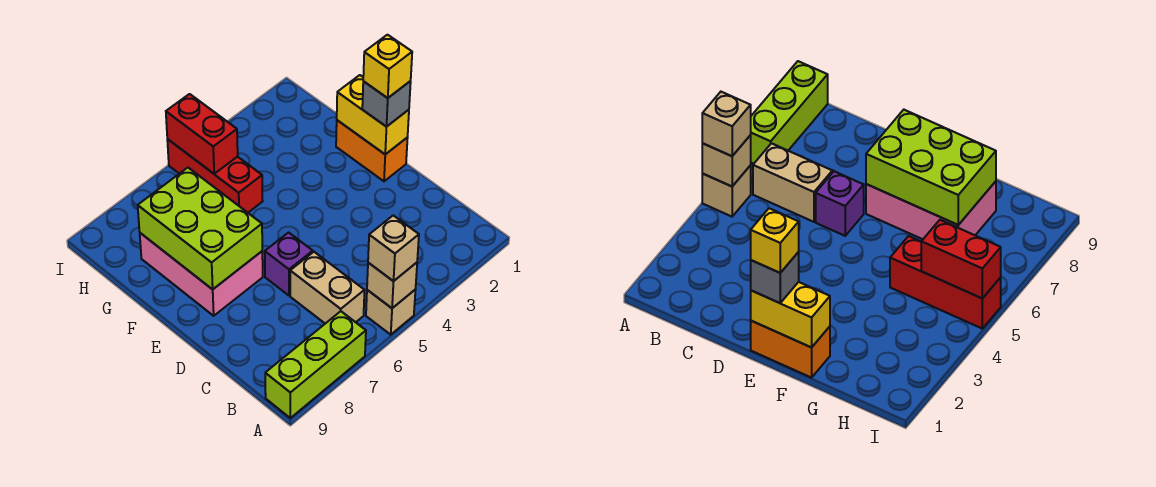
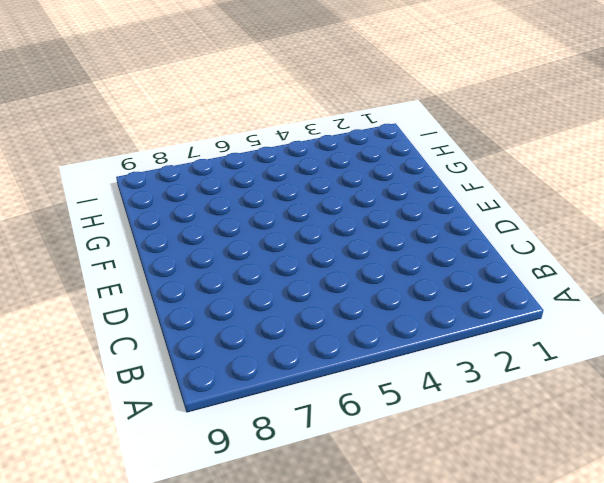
none -> tan 1x1 brick [366,289,416,335]
none -> lime 1x3 brick [265,311,366,418]
none -> tan 1x2 brick [290,252,365,324]

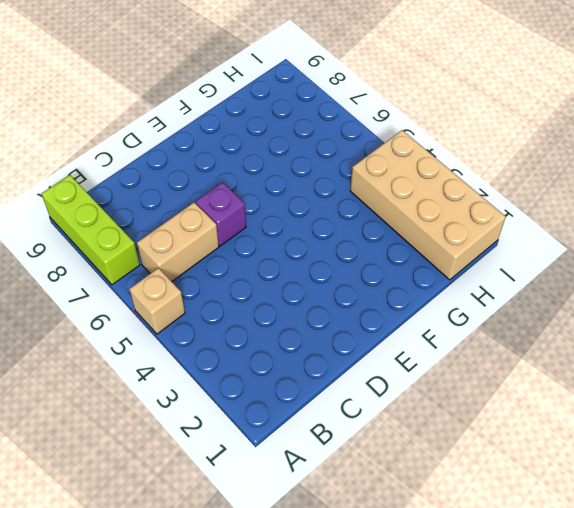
tan 2x4 brick [350,130,506,280] -> none
none -> orange 1x2 brick [336,120,408,181]
none -> pink 2x3 brick [140,233,263,316]
none -> red 1x3 brick [167,139,263,213]

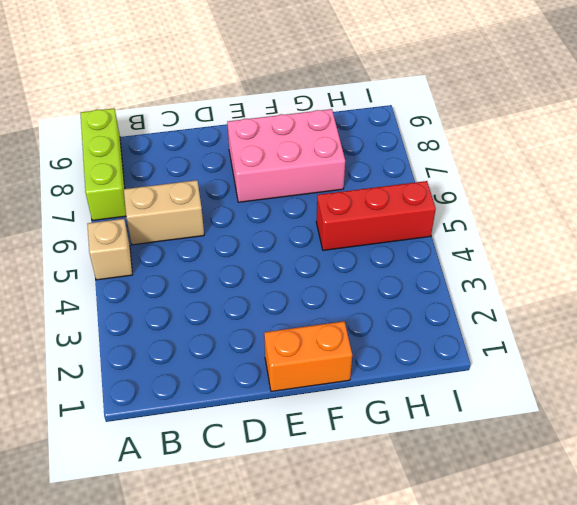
none -> purple 1x1 brick [265,233,313,295]
none -> tan 1x1 brick [367,263,417,308]
none -> yellow 1x2 brick [337,75,409,154]

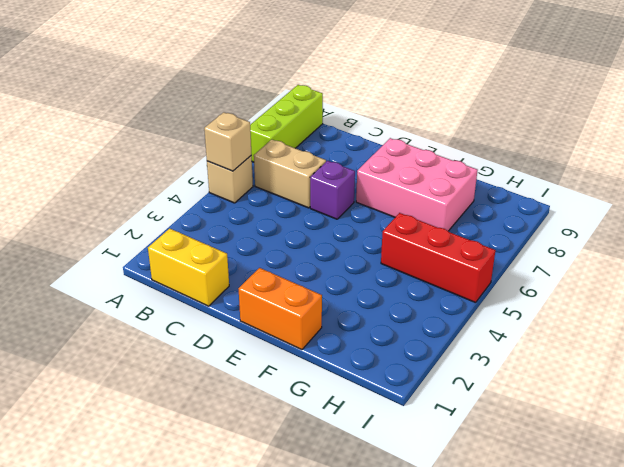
yellow 1x2 brick [148,229,229,306] -> yellow 1x2 brick moved to [337,75,409,154]
none -> lime 2x3 brick [138,168,262,289]
none -> red 1x2 brick [166,94,238,174]
none -> tan 1x1 brick [368,215,419,281]

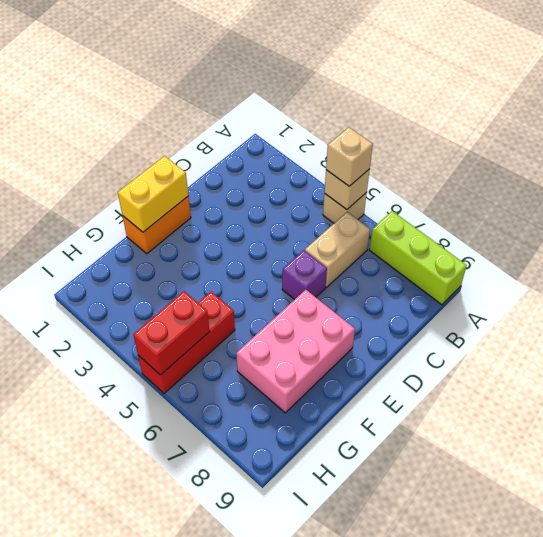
none -> lime 2x3 brick [138,168,262,289]
none -> grey 1x1 brick [362,81,411,127]
none -> yellow 1x1 brick [363,35,412,98]

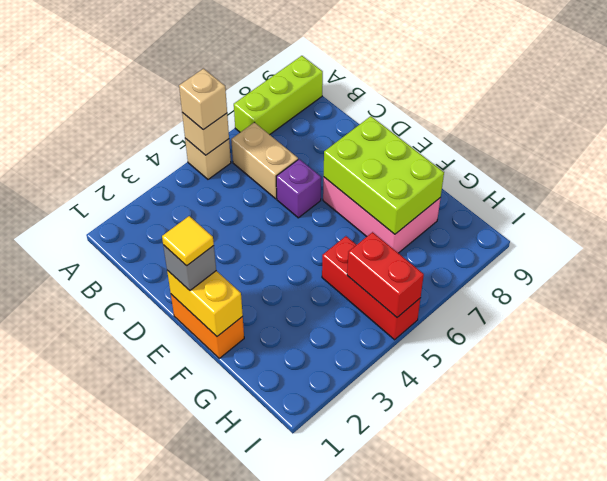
yellow 1x1 tile [162,216,214,266] -> yellow 1x1 brick [363,35,412,98]

